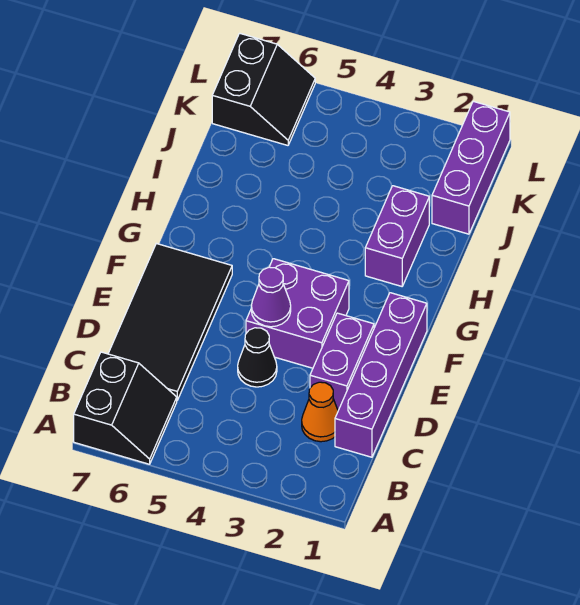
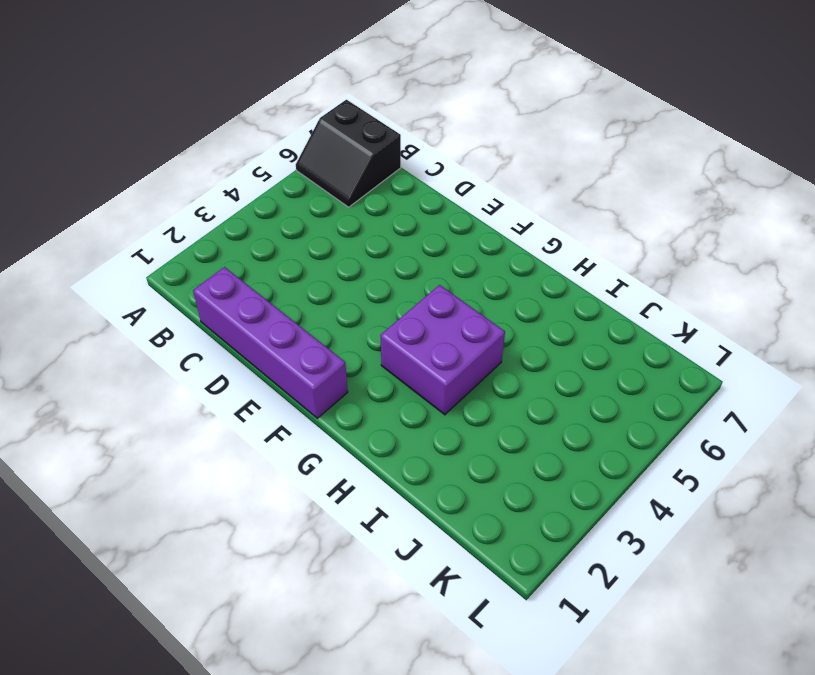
purple 2x2 brick [380,285,505,415] -> purple 2x2 brick moved to [246,259,349,368]
none -> orange 1x1 cone [302,382,338,442]
none -> black 2x4 tile [108,243,232,400]

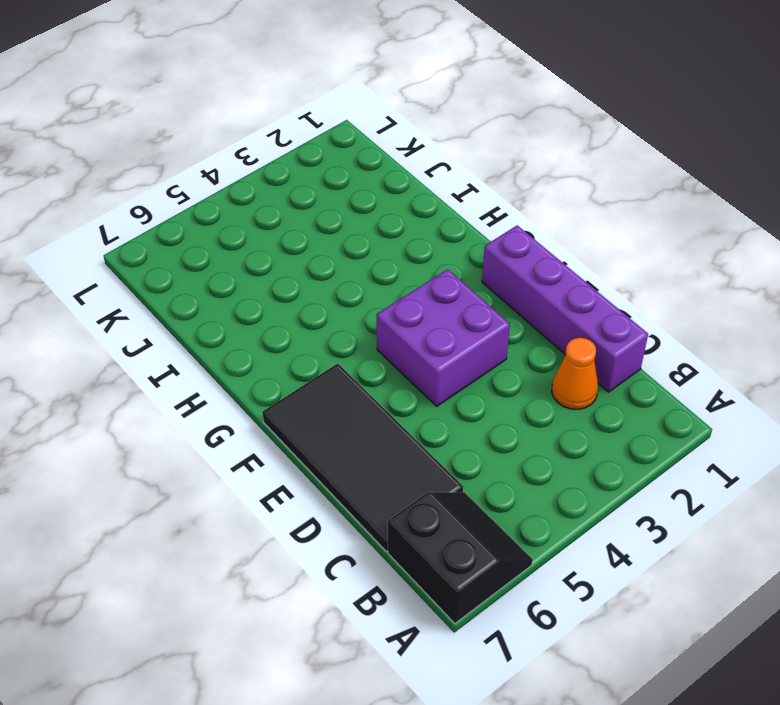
none -> purple 1x2 brick [310,313,374,410]
none -> black 1x1 cone [238,328,277,387]

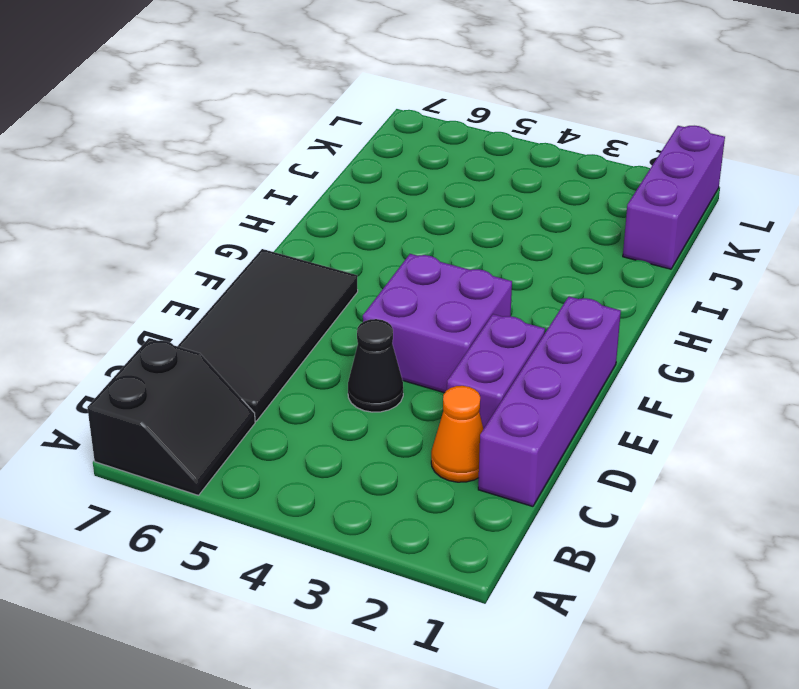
none -> purple 1x2 brick [365,186,429,286]
none -> black 2x2 slope [212,33,315,145]

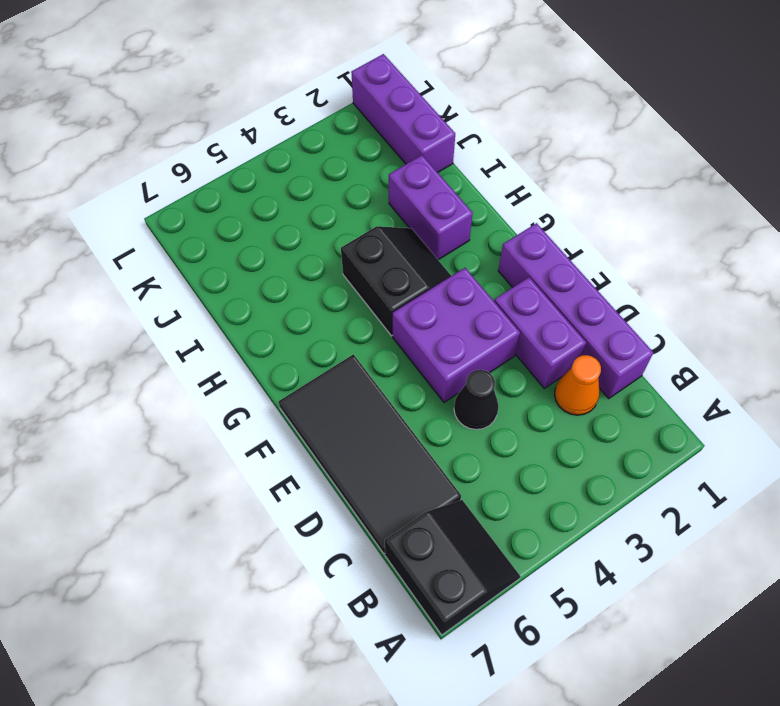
black 2x2 slope [341,226,451,336] -> black 2x2 slope moved to [212,33,315,145]
none -> purple 1x1 cone [251,267,291,327]

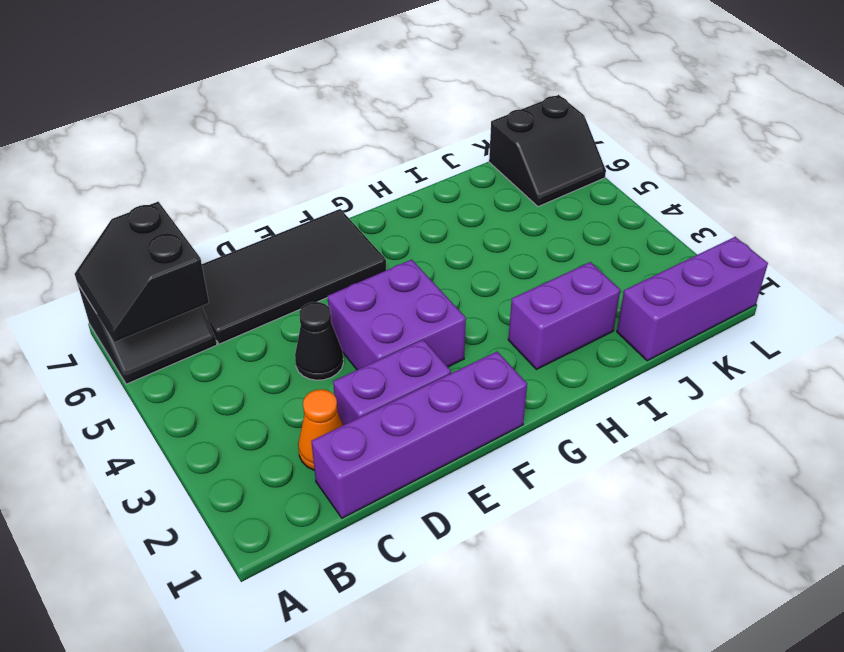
black 2x2 slope [75,202,209,342] -> none
none -> purple 1x1 cone [251,267,291,327]

